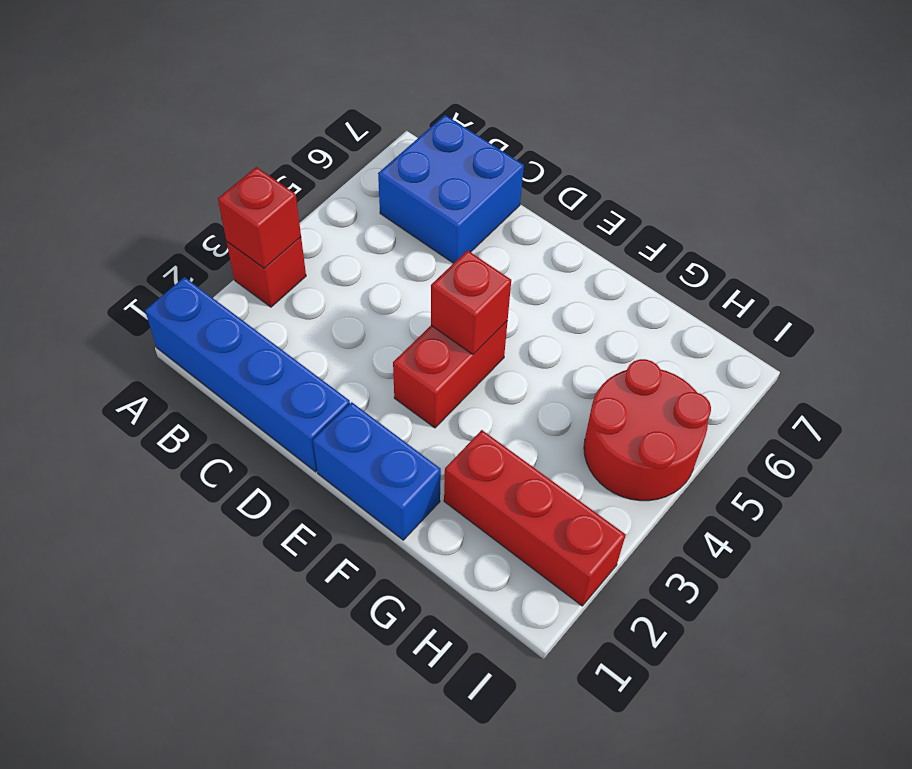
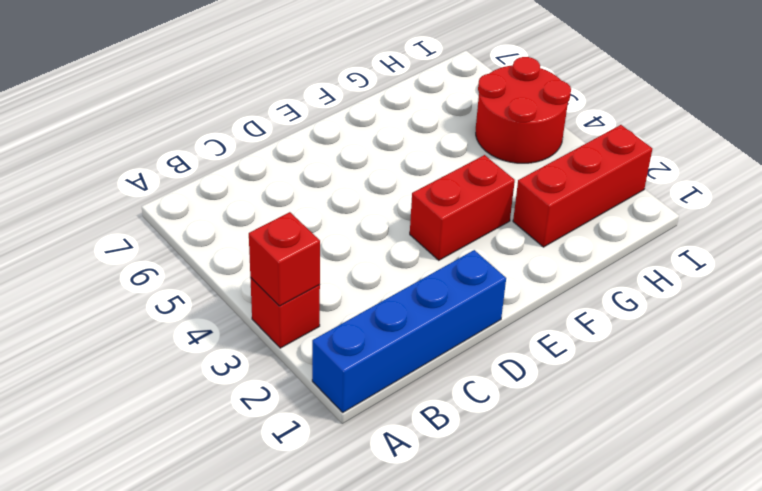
red 1x2 brick [410,155,515,260] -> red 1x2 brick turned to [393,321,508,428]
none -> blue 2x2 brick [378,115,524,263]
none -> blue 1x2 brick [313,402,441,540]

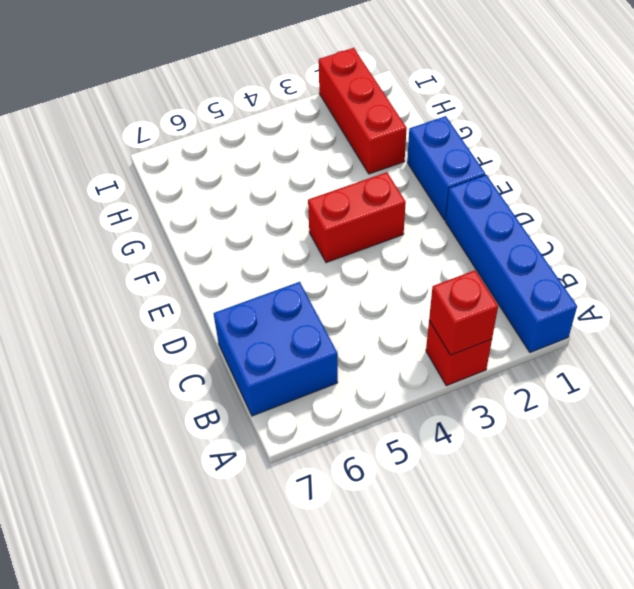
none -> red 2x2 round brick [584,359,711,501]
none -> red 1x1 brick [431,250,511,354]

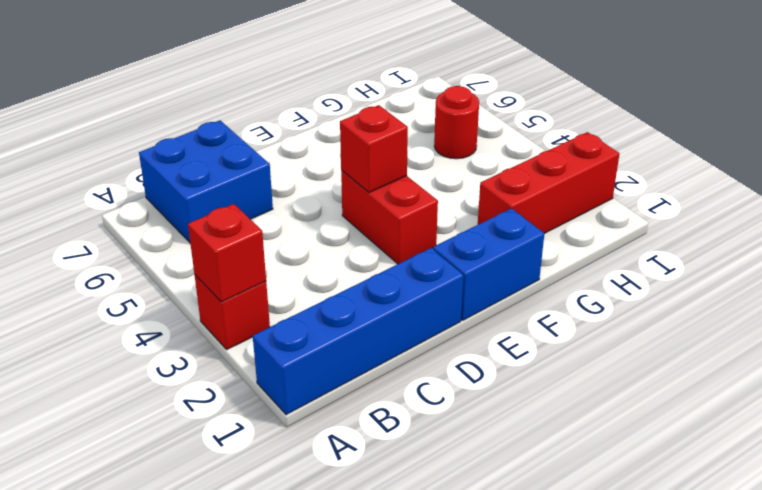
red 1x1 round brick [434,86,479,159] -> red 2x2 round brick [584,359,711,501]

